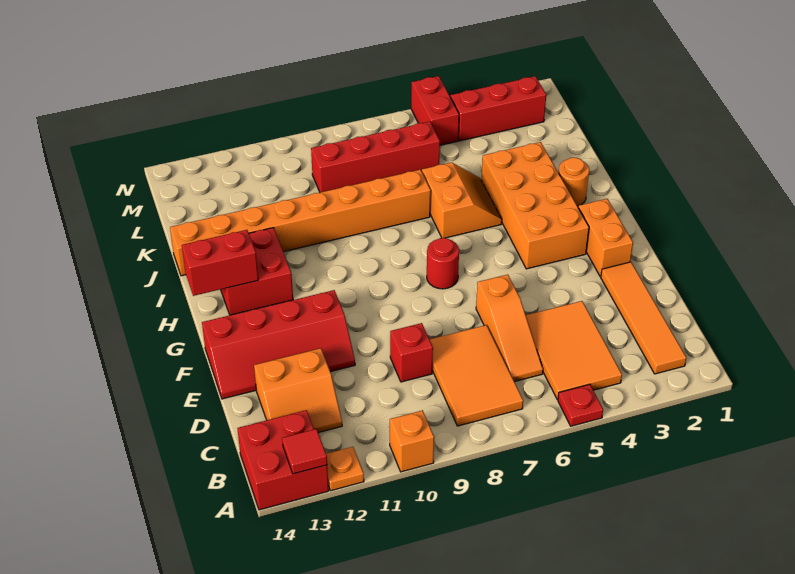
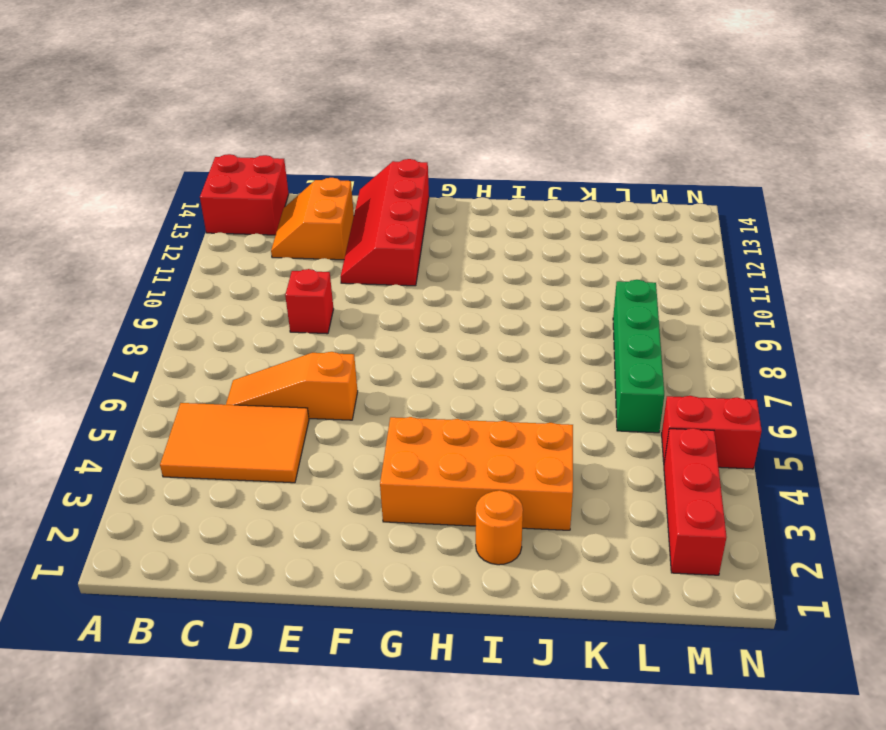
green 1x4 brick [613,280,664,433] -> red 1x4 brick [311,122,440,192]
none -> red 1x1 plate [558,384,603,426]
none -> orange 1x1 brick [390,410,434,472]
none -> orange 1x1 plate [326,447,364,491]

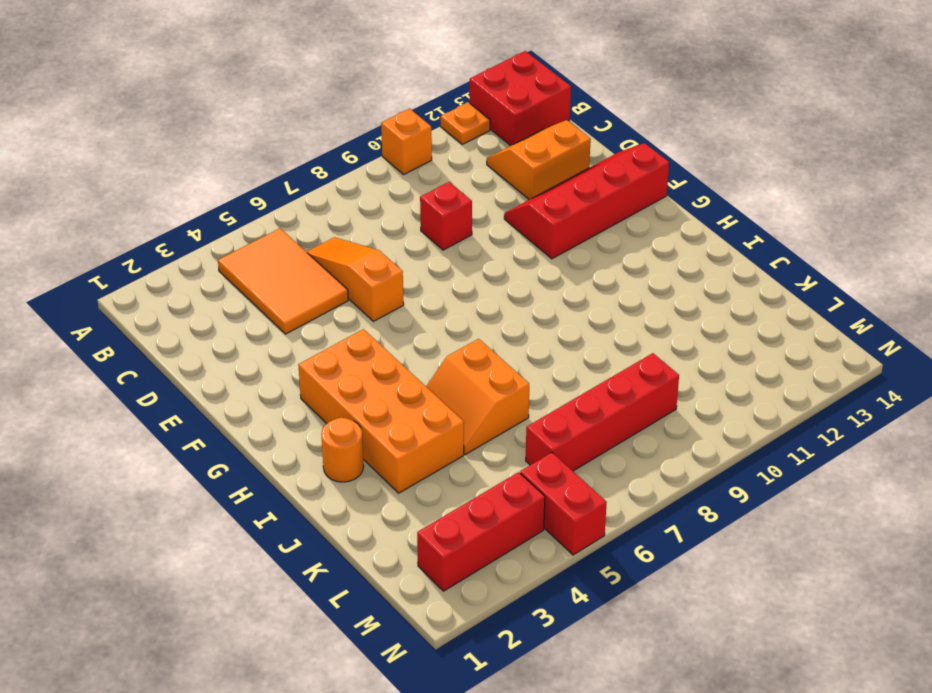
none -> red 1x1 plate [558,384,603,426]
none -> orange 1x4 tile [601,262,686,374]
none -> orange 2x3 tile [430,325,523,426]

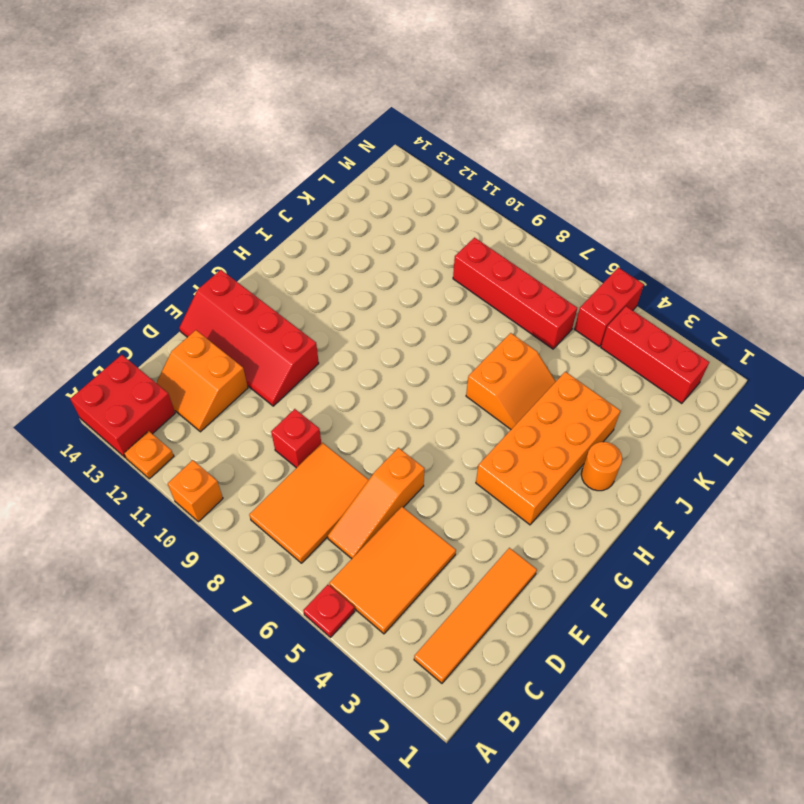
none -> orange 1x2 brick [578,199,633,277]
none -> red 1x1 round brick [427,238,459,289]
none -> red 2x2 brick [221,228,293,315]

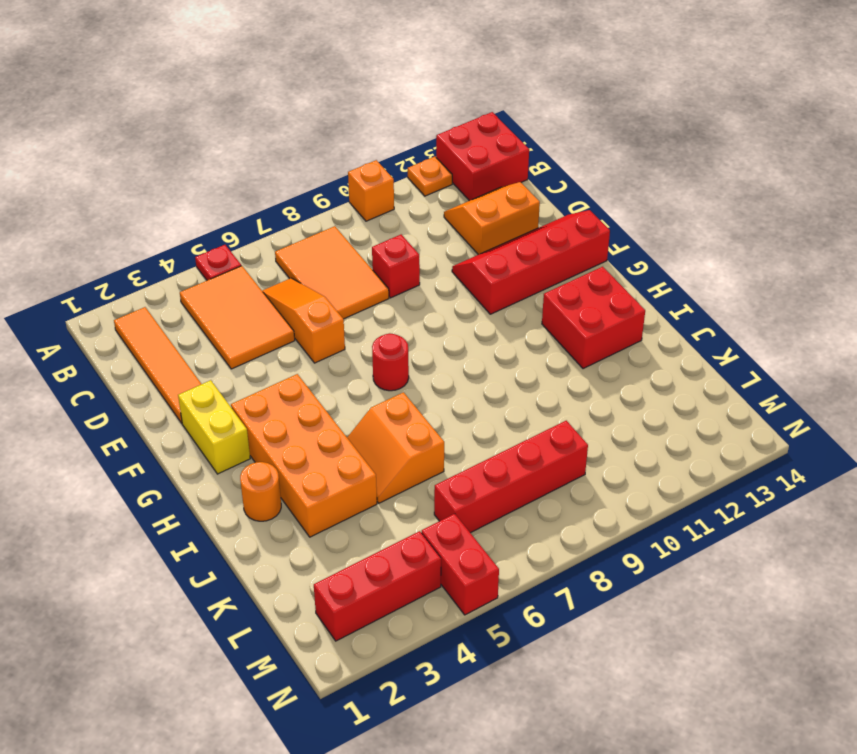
yellow 1x2 brick [178,380,250,474] -> orange 1x2 brick [578,199,633,277]
none -> orange 1x8 brick [170,170,431,276]
none -> red 1x1 tile [282,429,327,474]
none -> red 1x2 brick [182,230,258,296]

